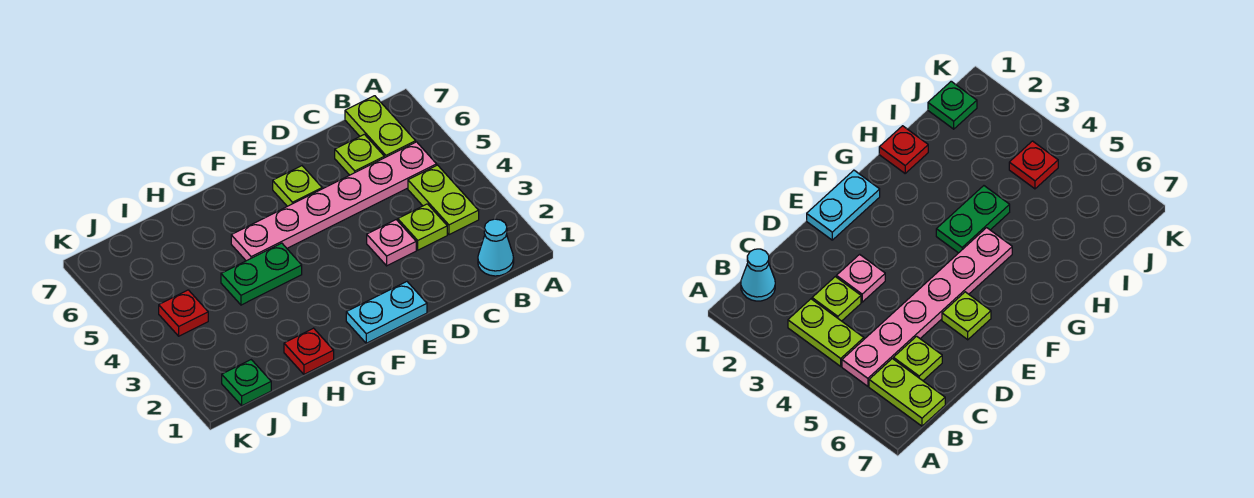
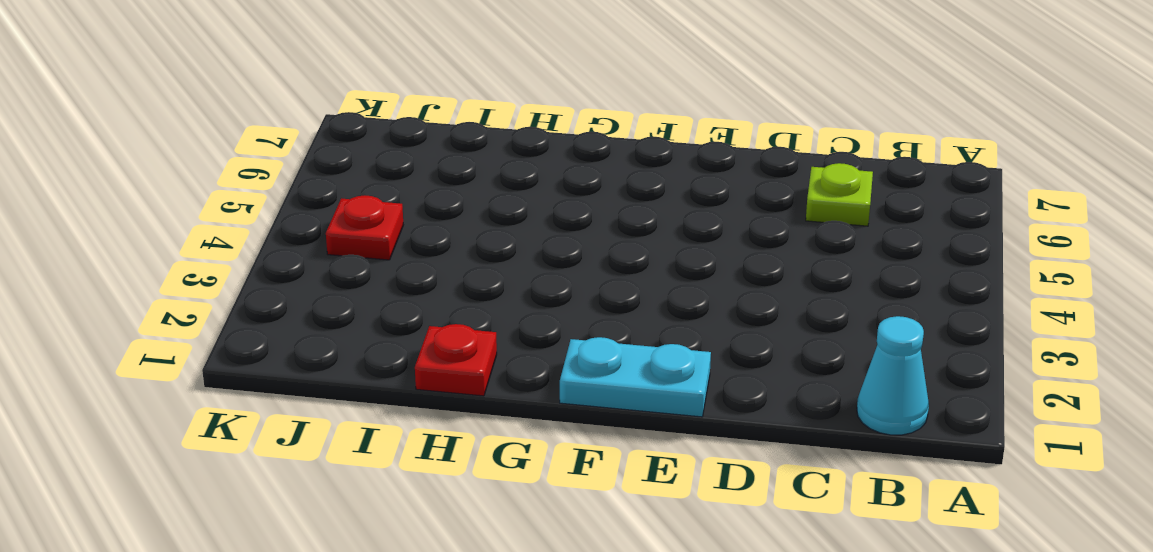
none -> lime 1x2 plate [408,165,479,235]
none -> pink 1x6 plate [231,142,437,261]
none -> lime 1x2 plate [345,96,416,158]

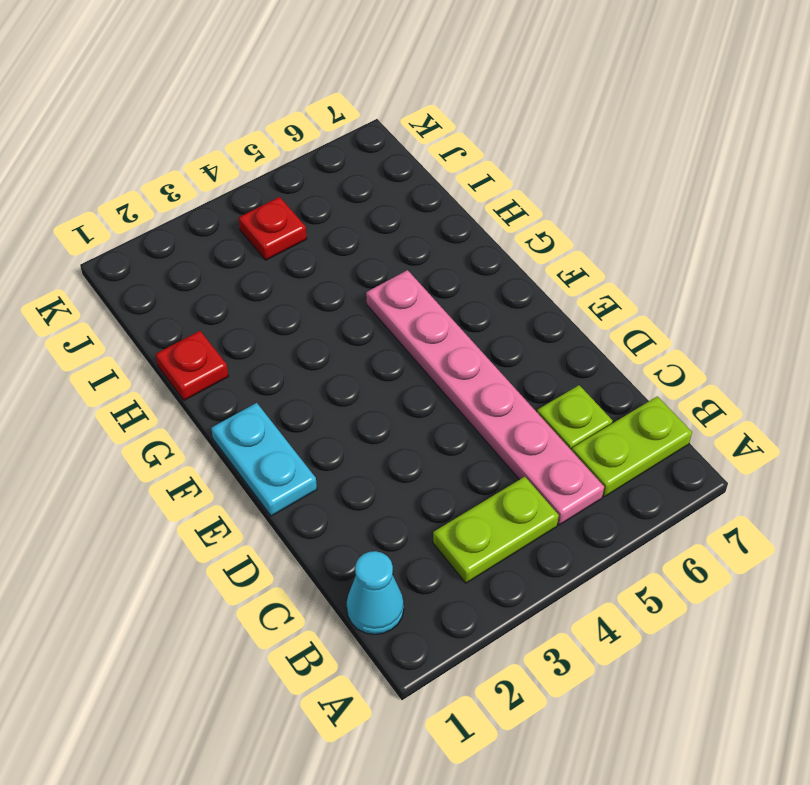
none -> lime 1x1 plate [398,204,447,250]
none -> pink 1x1 plate [367,220,416,266]
none -> lime 1x1 plate [273,166,322,206]

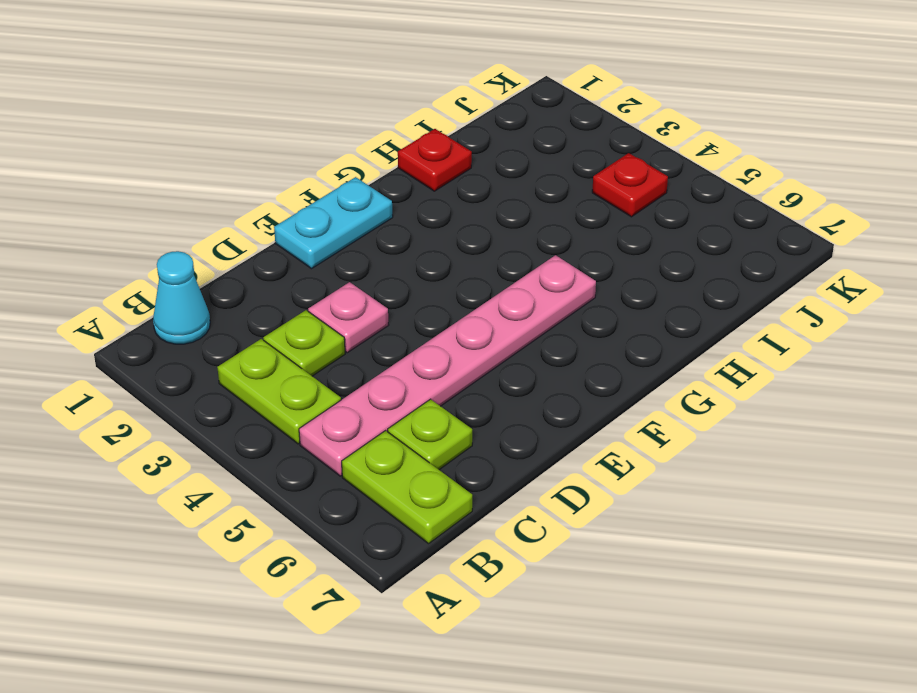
none -> lime 1x1 plate [273,166,322,206]
none -> green 1x2 plate [221,243,302,305]
none -> green 1x1 plate [222,360,271,406]

